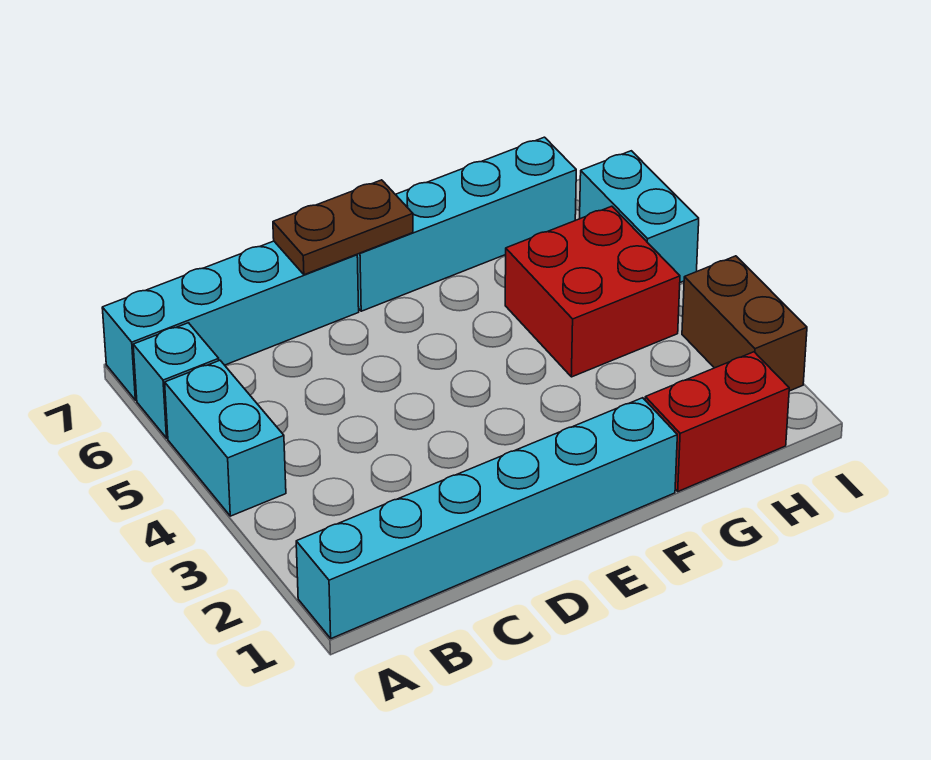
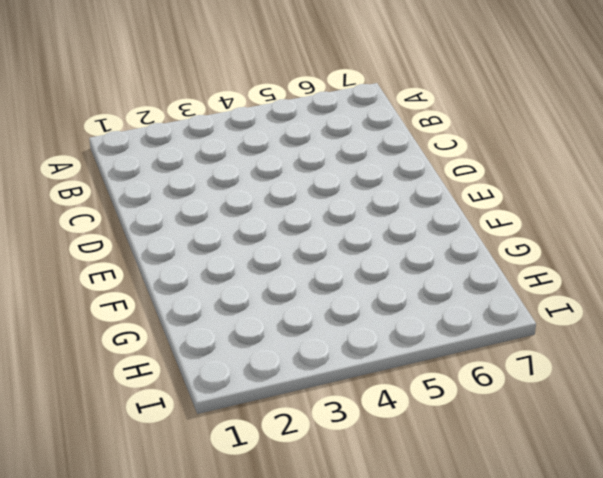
none -> cyan 1x6 brick [296,398,677,638]
none -> cyan 1x2 brick [165,360,286,516]

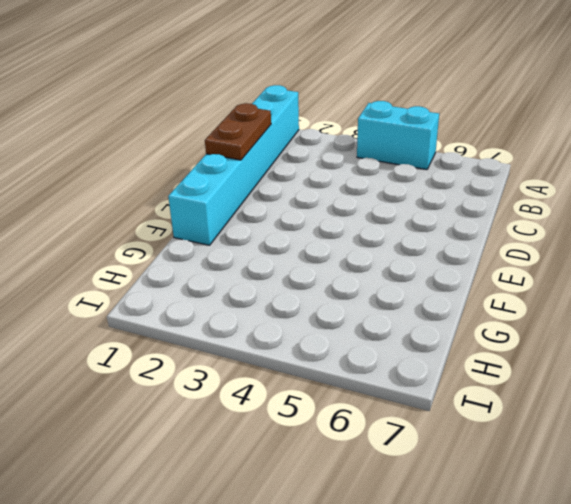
brown 1x2 plate [205,103,271,160] -> brown 1x2 plate moved to [273,180,413,275]
none -> cyan 1x1 brick [133,323,219,438]
none -> cyan 1x4 brick [102,241,359,400]

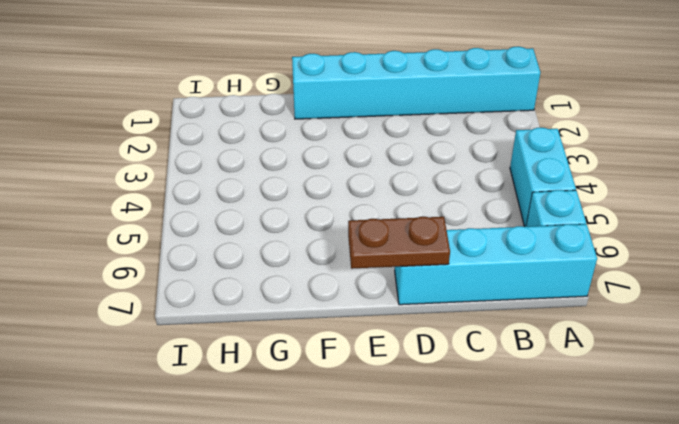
none -> cyan 1x4 brick [357,137,576,311]
none -> red 1x2 brick [645,352,789,491]

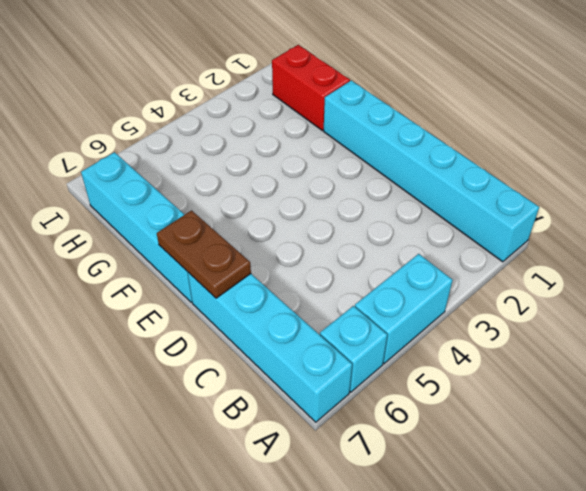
none -> red 2x2 brick [505,206,680,377]
none -> brown 1x2 brick [682,256,807,391]

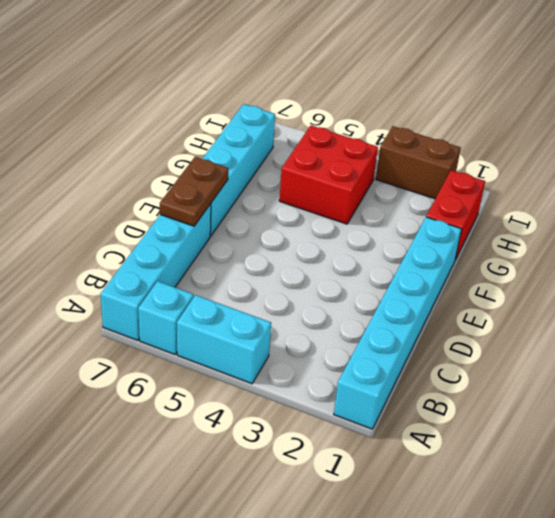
none -> cyan 1x2 brick [580,151,699,282]

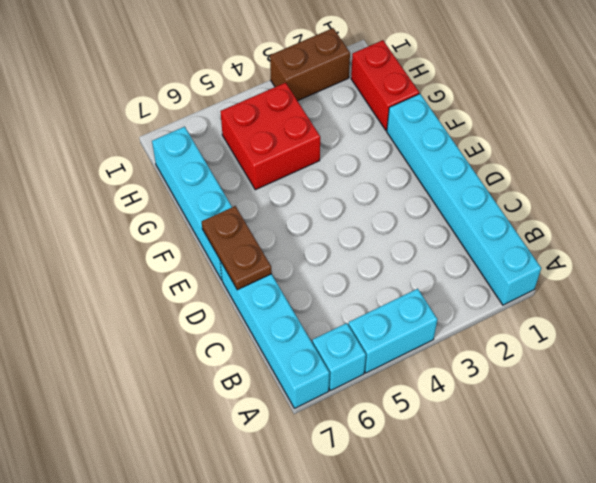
none -> cyan 1x2 brick [580,151,699,282]

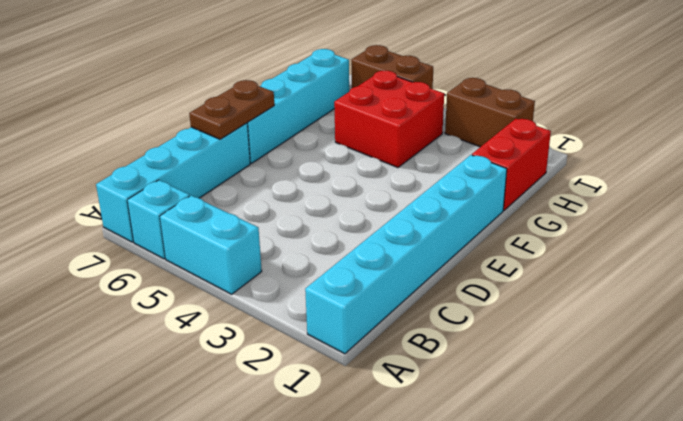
brown 1x2 brick [351,45,433,89] -> cyan 1x2 brick [580,151,699,282]

